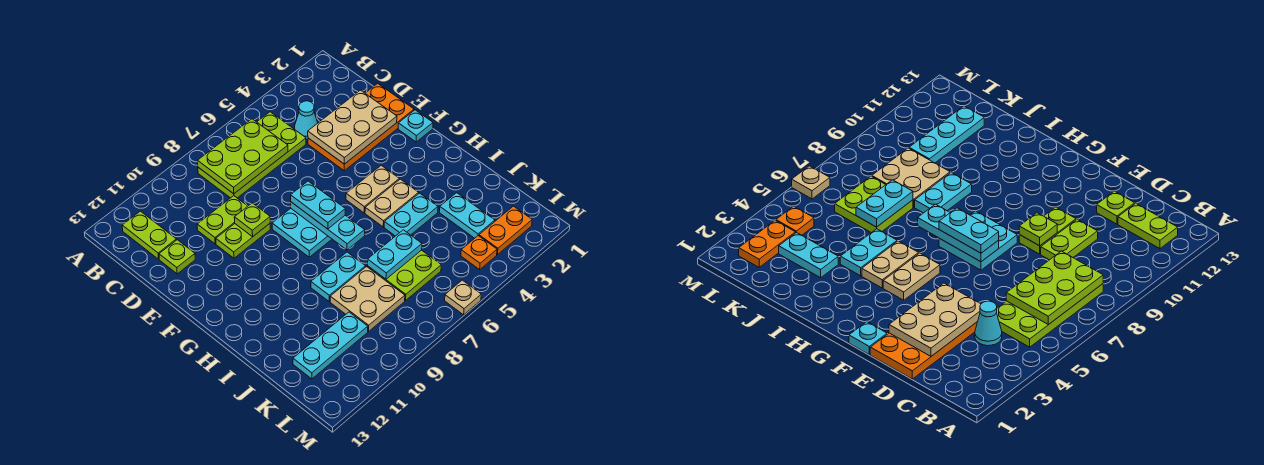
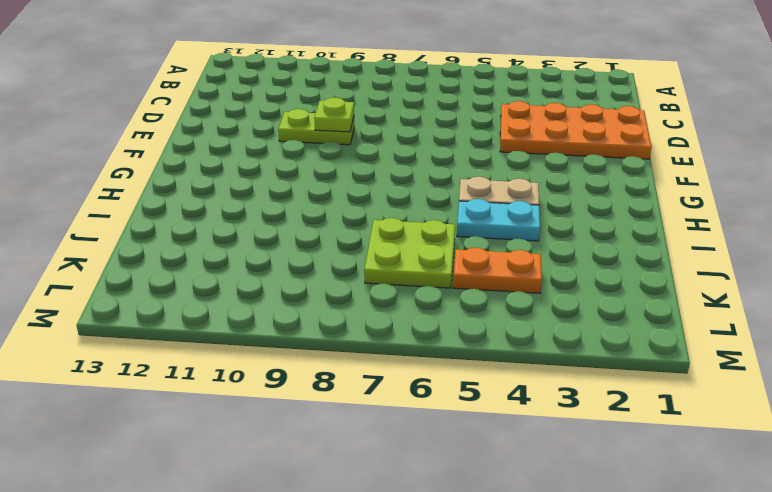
orange 1x2 plate [453,248,542,293] -> orange 1x2 plate moved to [479,206,532,255]
none -> lime 2x4 plate [198,112,306,198]
none -> lime 1x2 plate [122,211,176,259]
none -> cyan 1x1 cone [295,101,318,140]

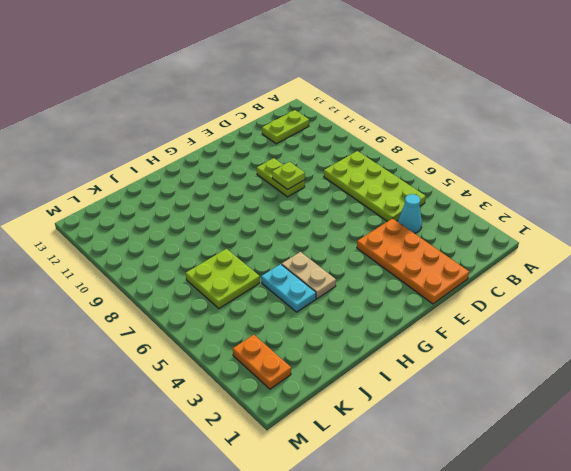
none -> lime 1x2 plate [197,196,248,244]
none -> lime 1x1 plate [159,240,195,274]
none -> cyan 1x1 plate [398,110,433,142]

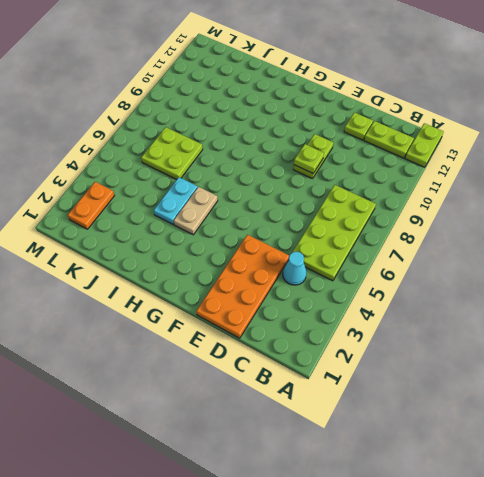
lime 1x2 plate [405,123,443,167] -> lime 1x2 plate moved to [197,196,248,244]
none -> cyan 1x1 plate [398,110,433,142]
none -> cyan 2x2 plate [272,208,332,257]
none -> tan 1x2 plate [346,165,399,213]

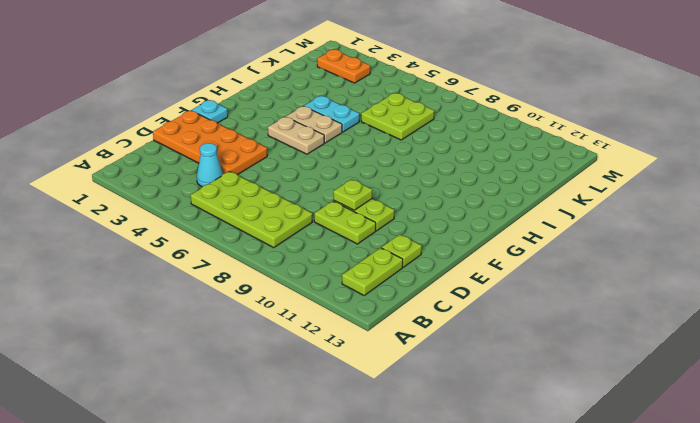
none -> cyan 2x2 plate [272,208,332,257]
none -> cyan 1x2 plate [311,252,366,301]
none -> cyan 1x2 plate [439,193,495,238]

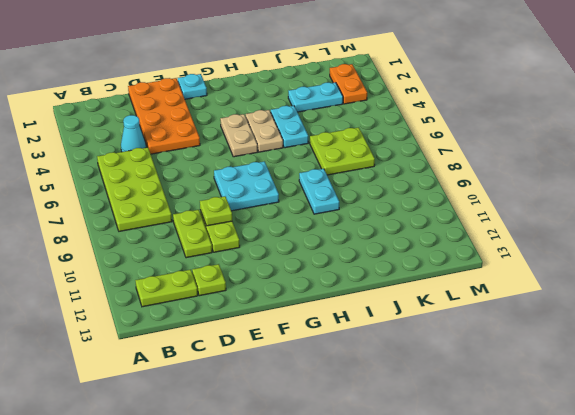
none -> tan 2x2 plate [330,267,405,331]
none -> cyan 1x3 plate [293,312,368,379]
none -> orange 1x1 plate [461,236,497,270]

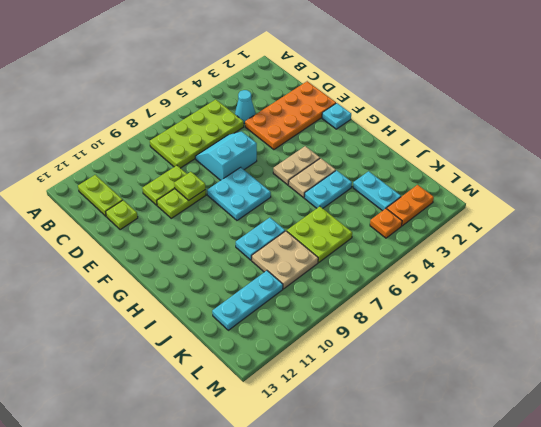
cyan 2x2 slope [195,131,257,180] -> none
none -> tan 1x1 plate [445,280,481,315]
none -> lime 2x3 plate [198,119,288,194]
none -> tan 2x3 plate [308,90,397,164]

